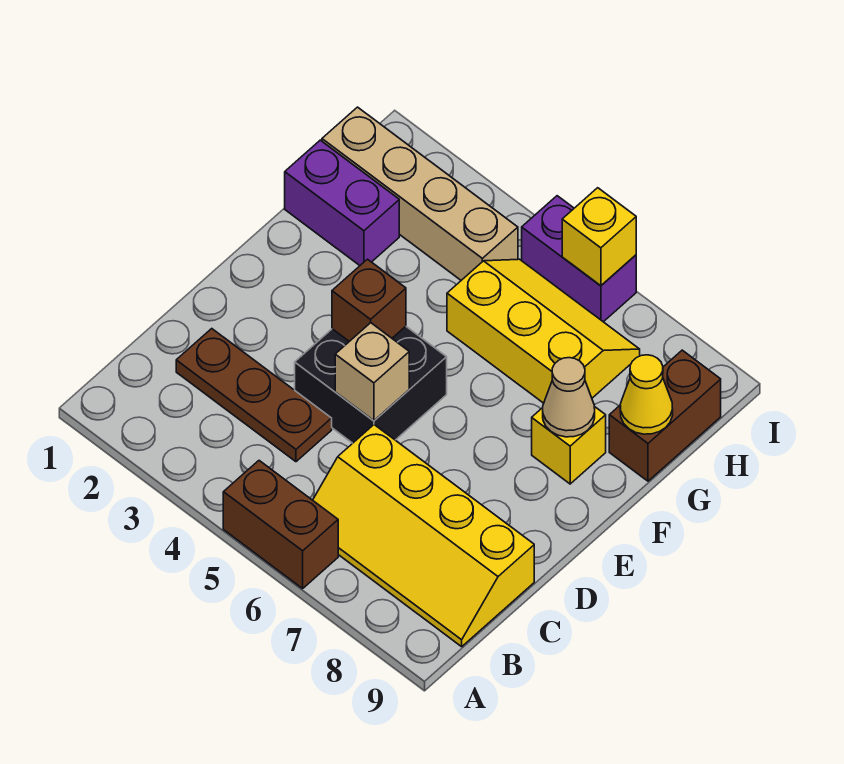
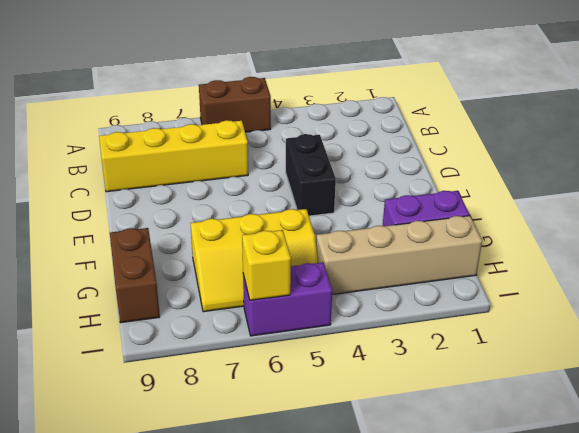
black 1x2 brick [286,134,336,216] -> black 2x2 brick [295,326,447,443]
none -> brown 1x3 plate [176,329,332,462]
none -> yellow 1x1 brick [532,406,606,484]
none -> tan 1x1 brick [335,323,409,421]

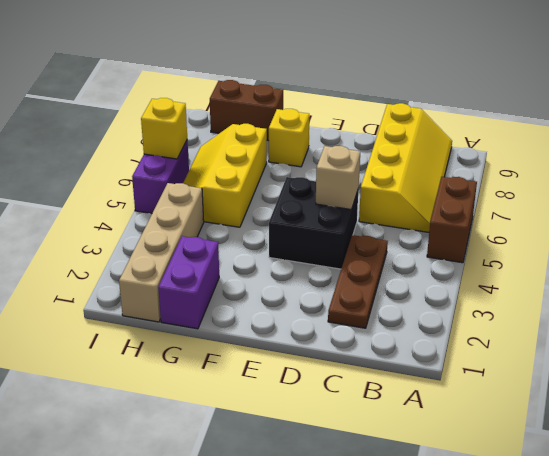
none -> brown 1x1 brick [332,259,406,341]
none -> tan 1x1 cone [543,358,595,437]
none -> yellow 1x1 cone [620,355,673,434]

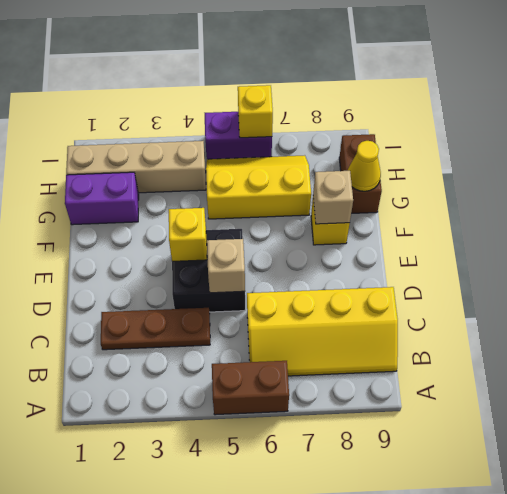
yellow 1x1 brick [169,208,207,261] -> brown 1x1 brick [332,259,406,341]
tan 1x1 brick [313,171,353,224] -> tan 1x1 cone [543,358,595,437]

